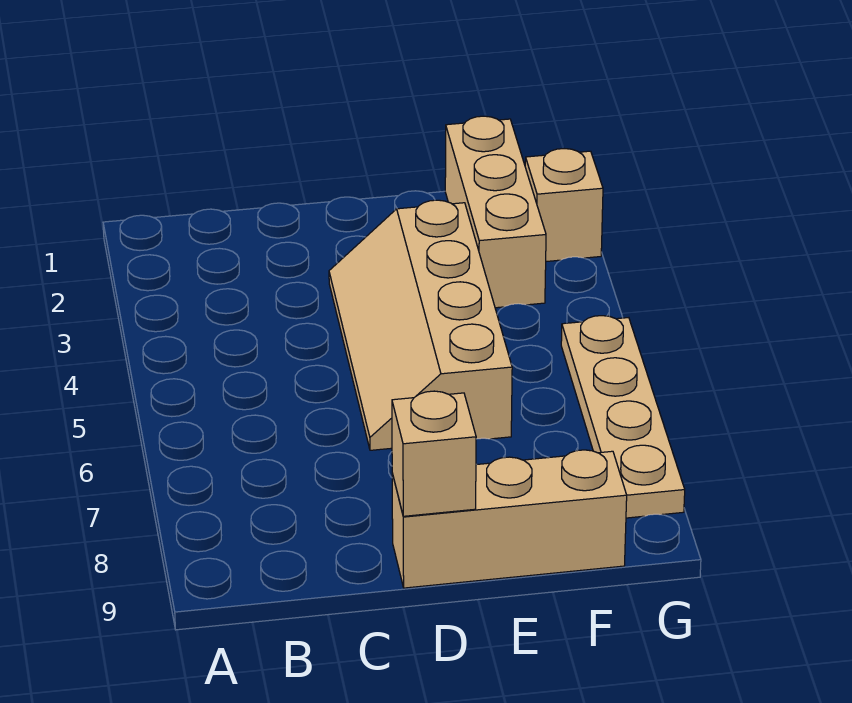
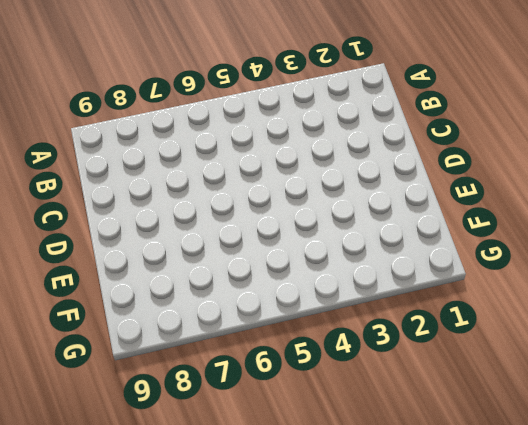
none -> tan 2x4 slope [329,200,512,450]
none -> tan 1x3 brick [392,450,627,588]

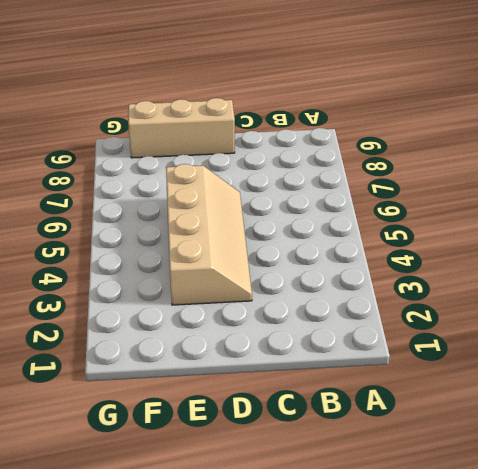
none -> tan 1x3 brick [445,116,546,308]
none -> tan 1x1 brick [525,149,603,262]

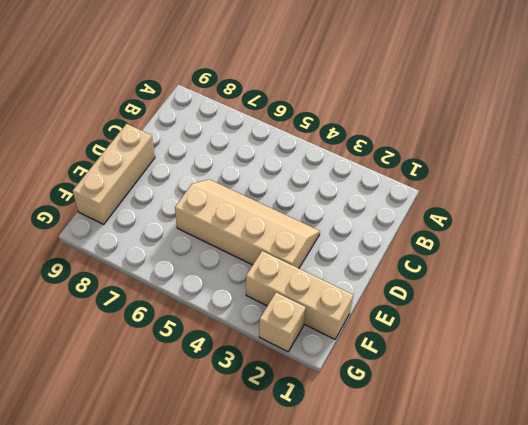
none -> tan 1x4 plate [561,316,685,518]
none -> tan 1x1 brick [392,391,476,516]

